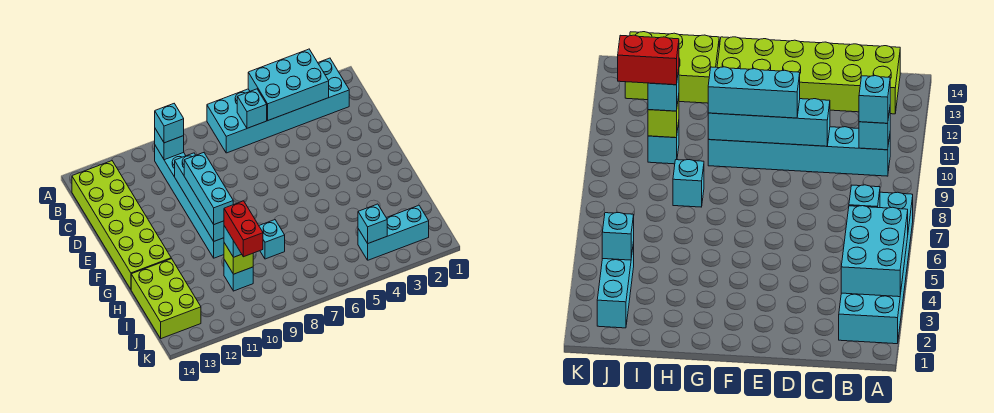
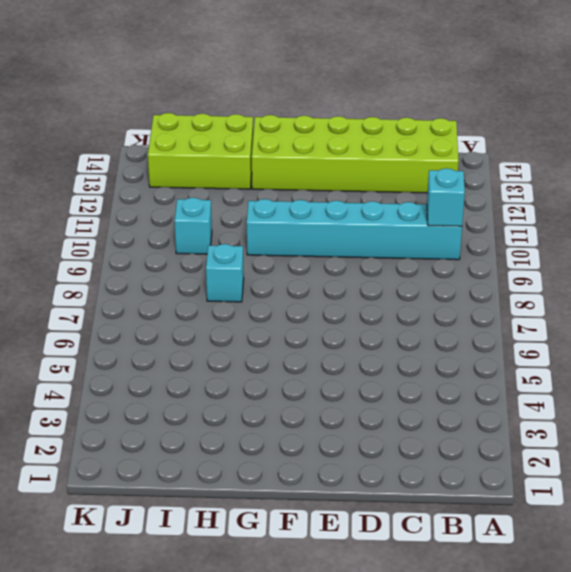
none -> cyan 2x6 brick [207,58,349,153]
none -> cyan 1x3 brick [358,205,429,260]
none -> cyan 2x3 brick [248,49,329,120]

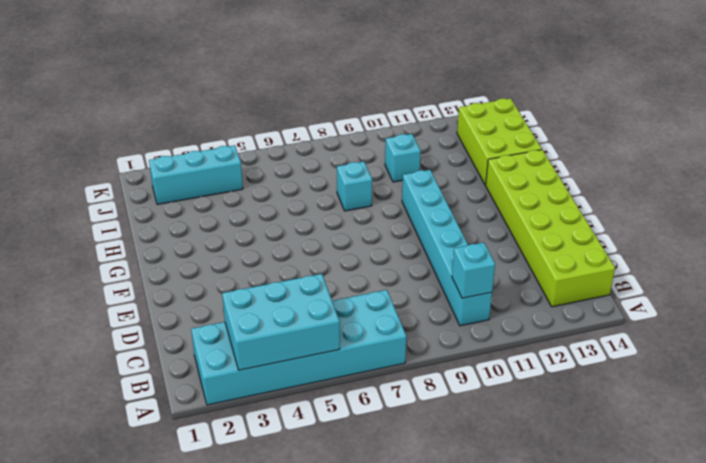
none -> cyan 1x1 brick [237,89,267,128]
none -> cyan 1x4 brick [175,153,224,241]
none -> lime 1x1 brick [224,243,253,274]

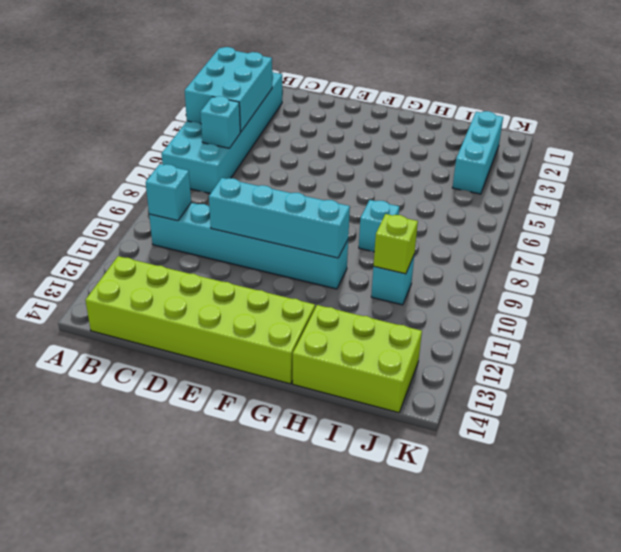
none -> cyan 1x1 brick [358,204,387,243]
none -> cyan 1x1 brick [155,104,184,143]
none -> cyan 1x3 brick [184,153,233,224]

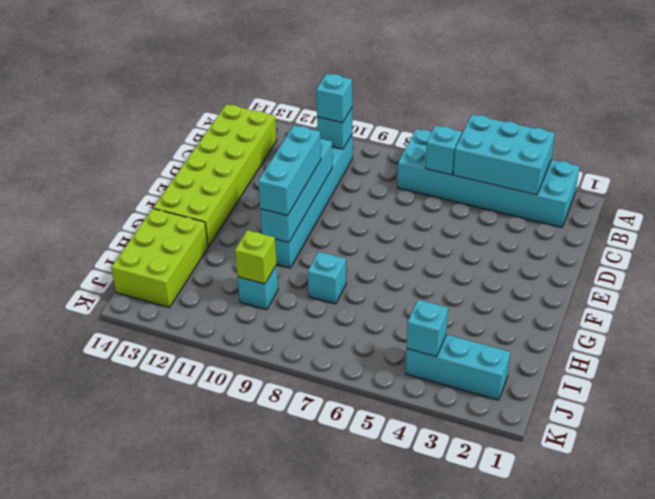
none -> cyan 1x1 brick [224,226,241,257]
none -> red 1x2 brick [224,201,263,257]

